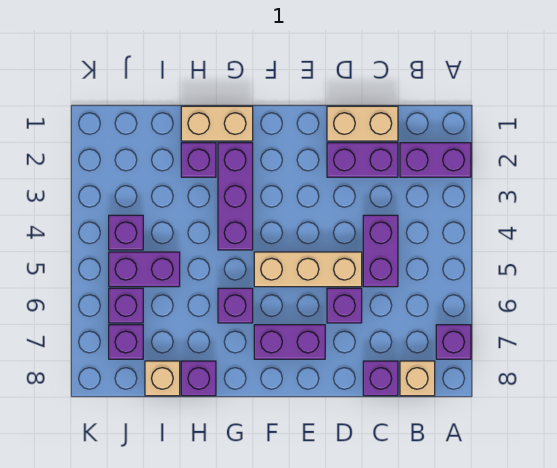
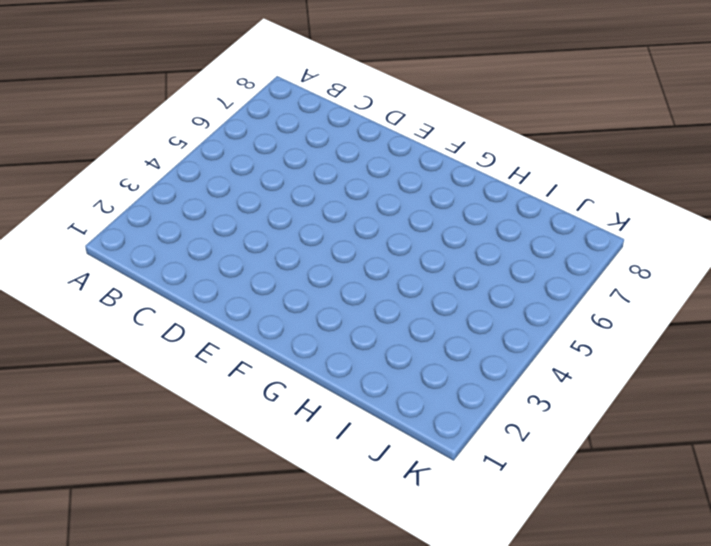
none -> purple 1x2 brick [400,143,471,177]
none -> purple 1x1 brick [436,325,471,359]
none -> tan 1x1 brick [400,361,435,396]

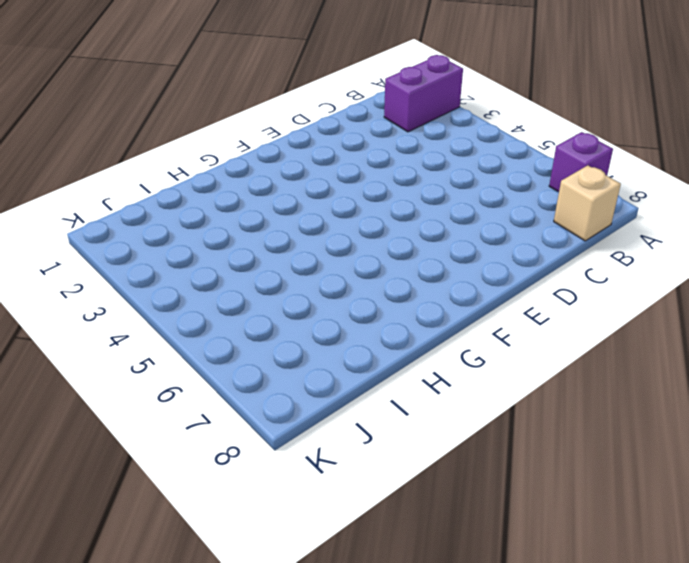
none -> tan 1x2 brick [327,106,398,141]
none -> purple 1x2 brick [327,143,398,177]
none -> purple 1x2 brick [363,215,398,287]

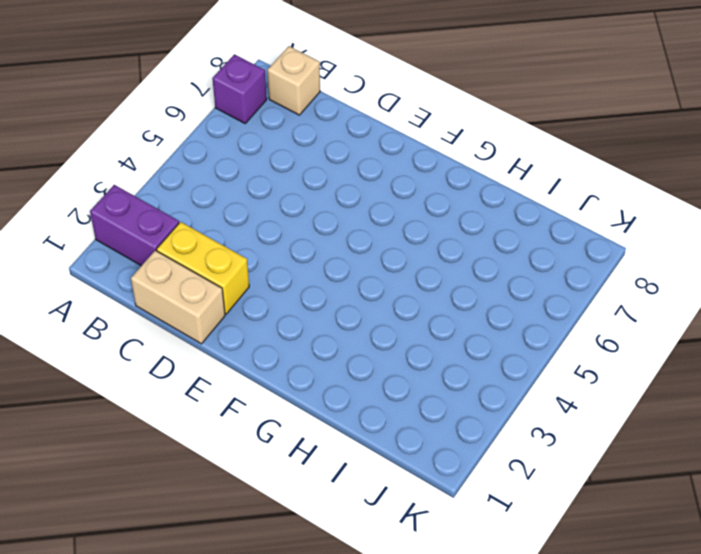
yellow 1x2 brick [157,222,249,314] -> purple 1x2 brick [327,143,398,177]
none -> purple 1x2 brick [363,215,398,287]
none -> purple 1x1 brick [363,361,398,396]
none -> tan 1x3 brick [254,252,362,287]

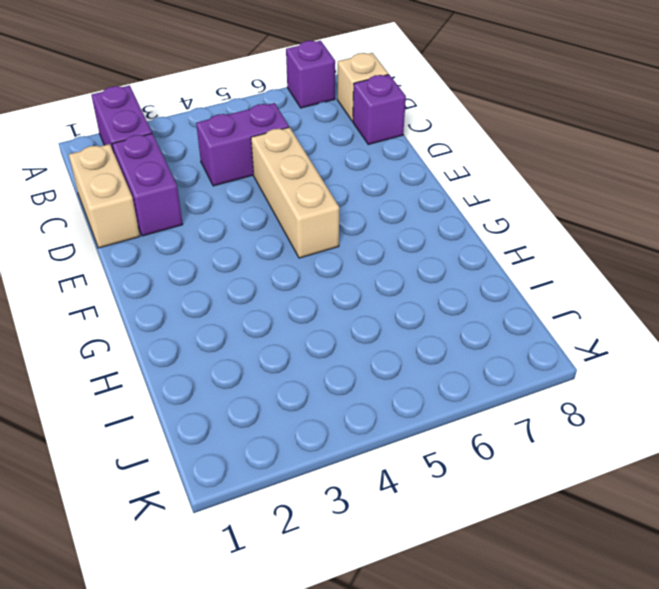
none -> purple 1x1 brick [327,288,362,323]
none -> purple 1x2 brick [254,325,325,359]
none -> tan 1x2 brick [181,106,253,141]

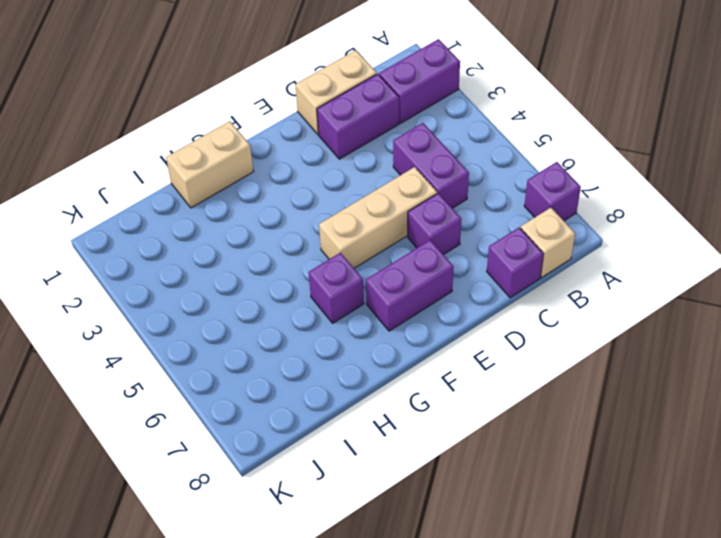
none -> purple 1x3 brick [218,143,253,250]
none -> purple 1x1 brick [181,143,216,177]
none -> purple 1x1 brick [181,361,216,396]

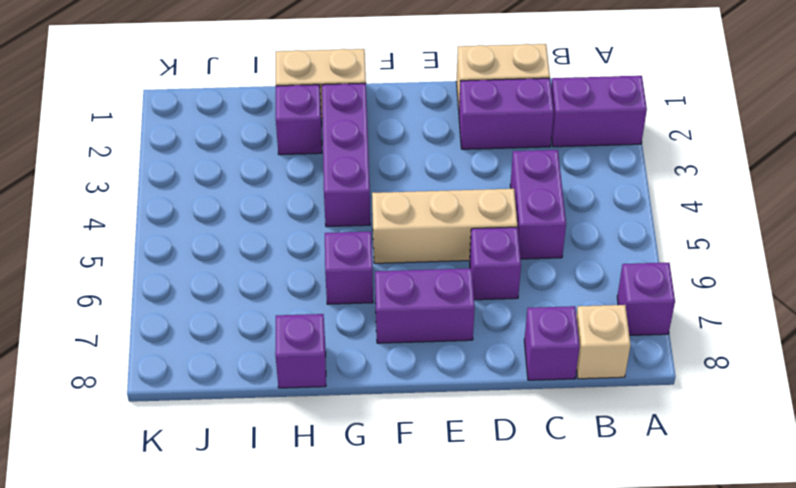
none -> purple 1x2 brick [109,252,180,287]
none -> tan 1x1 brick [145,361,180,396]
none -> purple 1x1 brick [109,215,143,250]

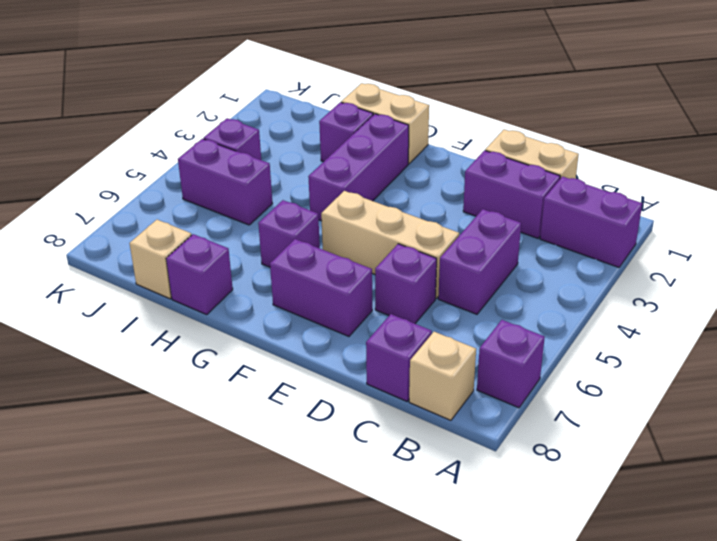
none -> purple 1x1 brick [109,288,143,323]
none -> purple 1x1 brick [109,325,143,359]

